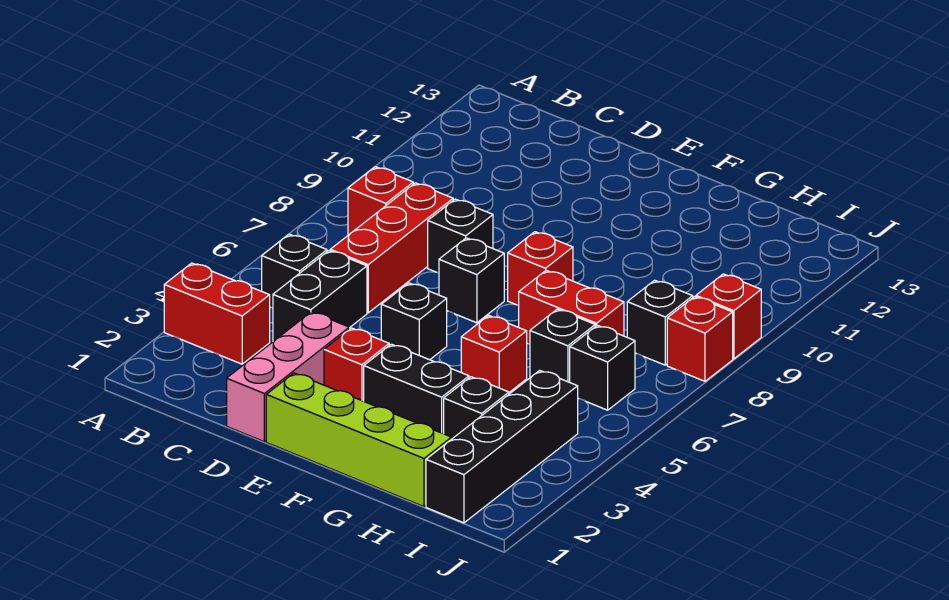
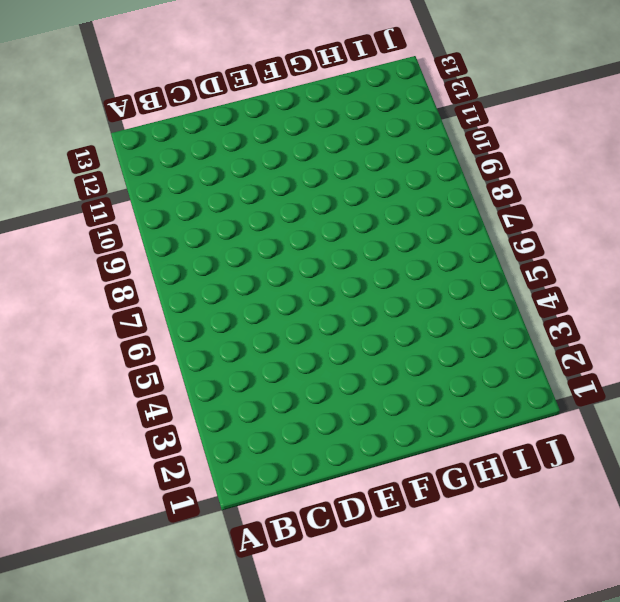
none -> red 1x2 brick [164,263,270,364]
none -> black 1x1 brick [262,234,327,308]
none -> red 1x1 brick [348,167,413,235]

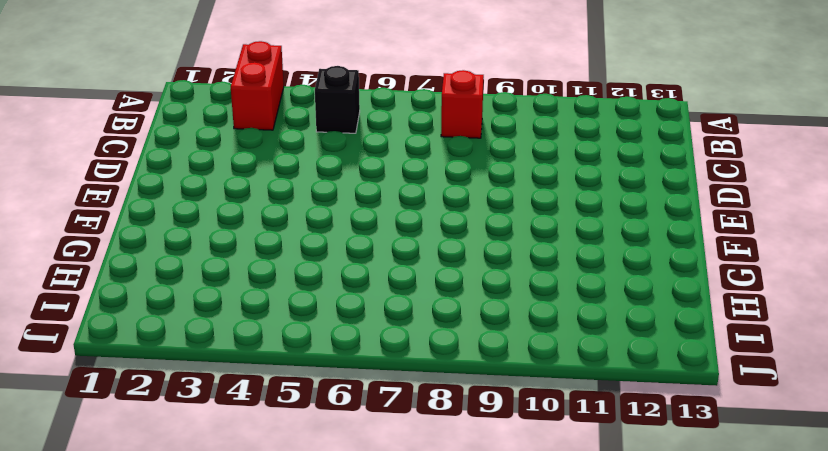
none -> black 1x2 brick [273,251,367,341]
none -> red 1x3 brick [330,183,453,313]
none -> pink 1x3 brick [227,312,349,442]

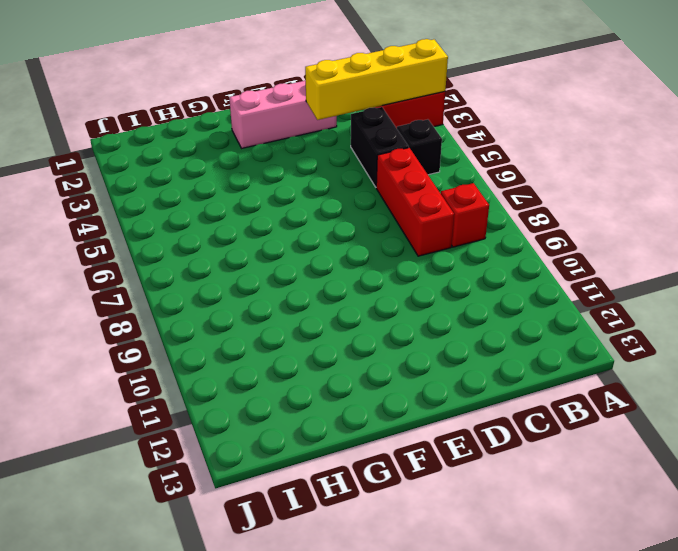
yellow 1x4 brick [305,39,448,120] -> none
pink 1x3 brick [229,81,337,148] -> pink 1x3 brick turned to [227,312,349,442]
none -> black 1x1 brick [428,199,493,273]
none -> lime 1x4 brick [266,373,451,507]
none -> red 1x1 brick [324,328,389,401]

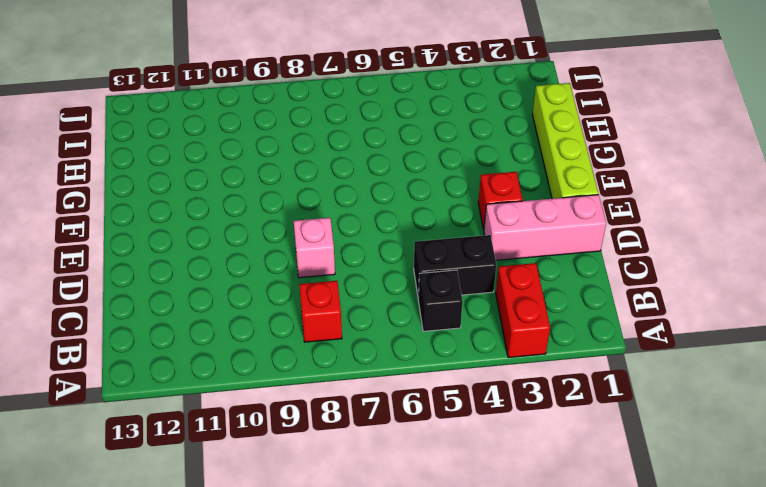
pink 1x1 brick [294,218,335,278] -> black 1x1 brick [428,199,493,273]
none -> red 1x3 brick [330,183,453,313]
none -> black 1x1 brick [381,283,447,360]
none -> black 1x1 brick [439,238,504,323]

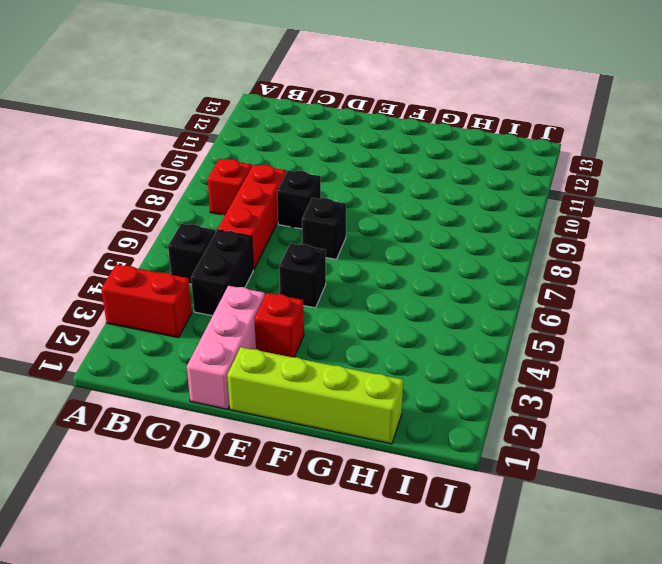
none -> black 1x2 brick [364,344,469,434]
none -> red 1x1 brick [508,232,573,305]
none -> red 1x1 brick [461,315,527,392]

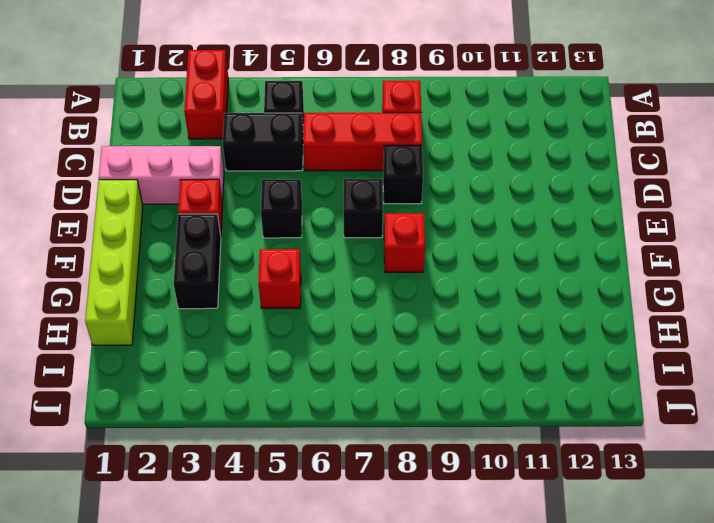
none -> red 1x2 brick [519,270,624,344]
none -> black 1x1 brick [444,377,509,439]
none -> black 1x1 brick [530,309,595,382]

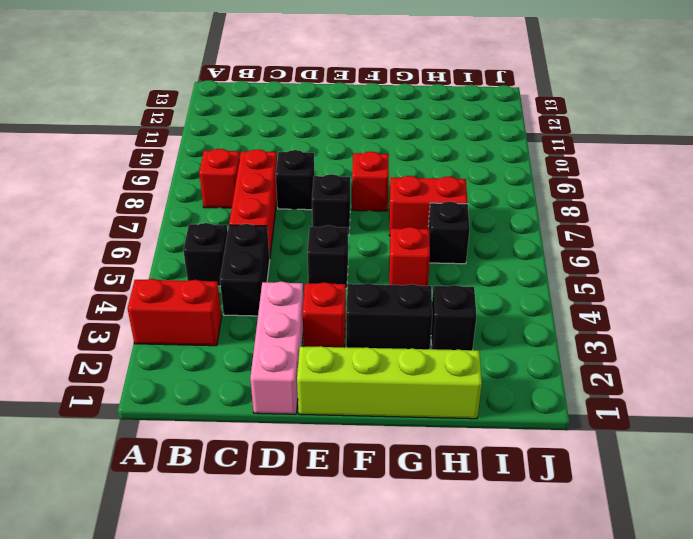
none -> black 1x4 brick [426,370,578,523]
none -> black 1x1 brick [570,325,635,410]
none -> black 1x1 brick [627,280,693,365]

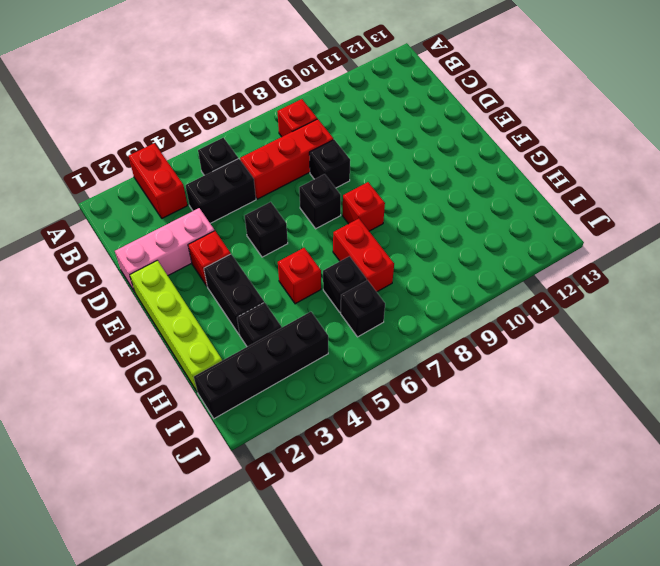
none -> black 1x1 brick [627,280,693,365]
none -> red 1x1 brick [667,297,733,381]
none -> red 1x1 brick [696,274,761,359]

